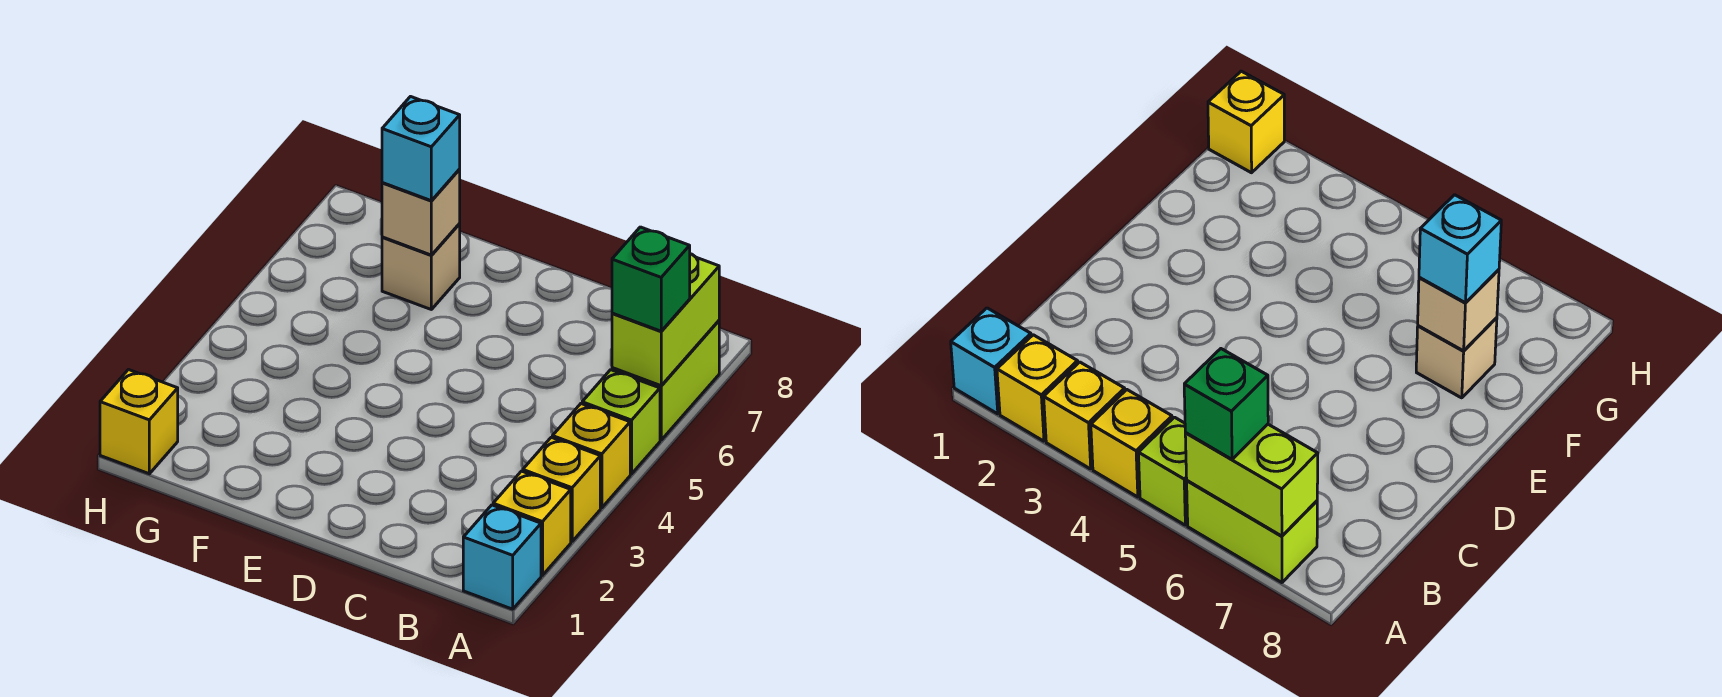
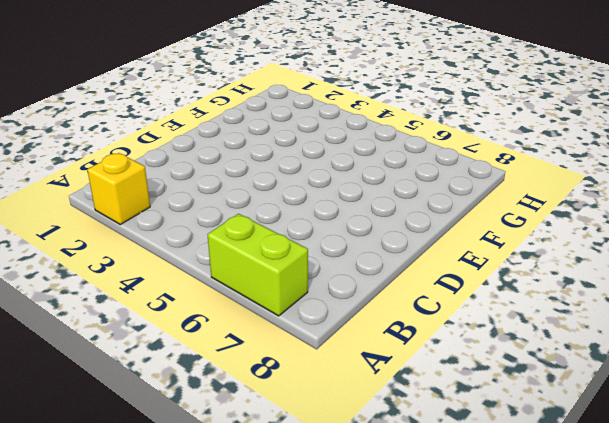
none -> cyan 1x1 brick [463,505,541,609]
none -> yellow 1x1 brick [523,437,600,541]
none -> yellow 1x1 brick [552,404,630,508]

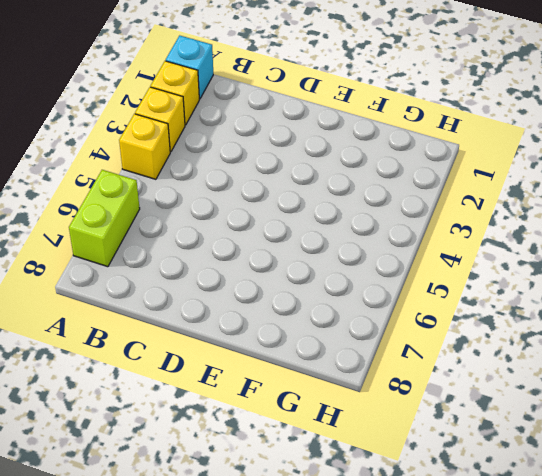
none -> lime 1x1 brick [582,370,660,474]
none -> tan 1x1 brick [382,224,460,309]
none -> yellow 1x1 brick [100,370,178,474]

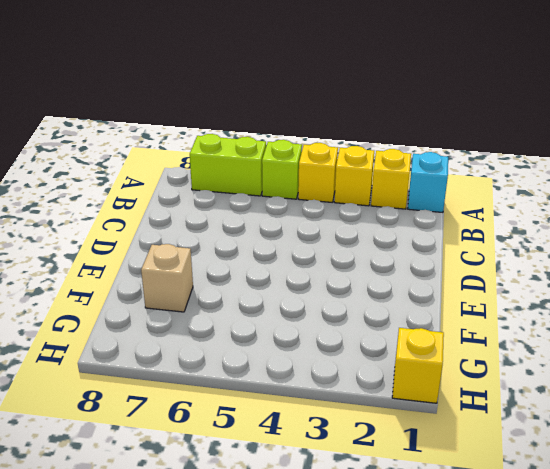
none -> lime 1x2 brick [612,254,719,386]
none -> tan 1x1 brick [382,169,460,255]
none -> green 1x1 brick [612,227,690,331]

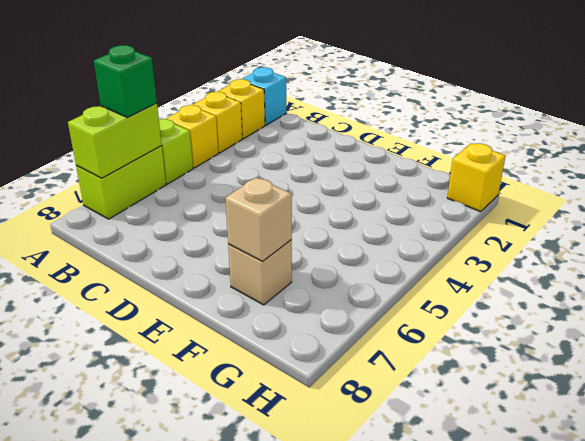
none -> cyan 1x1 brick [382,97,460,201]

